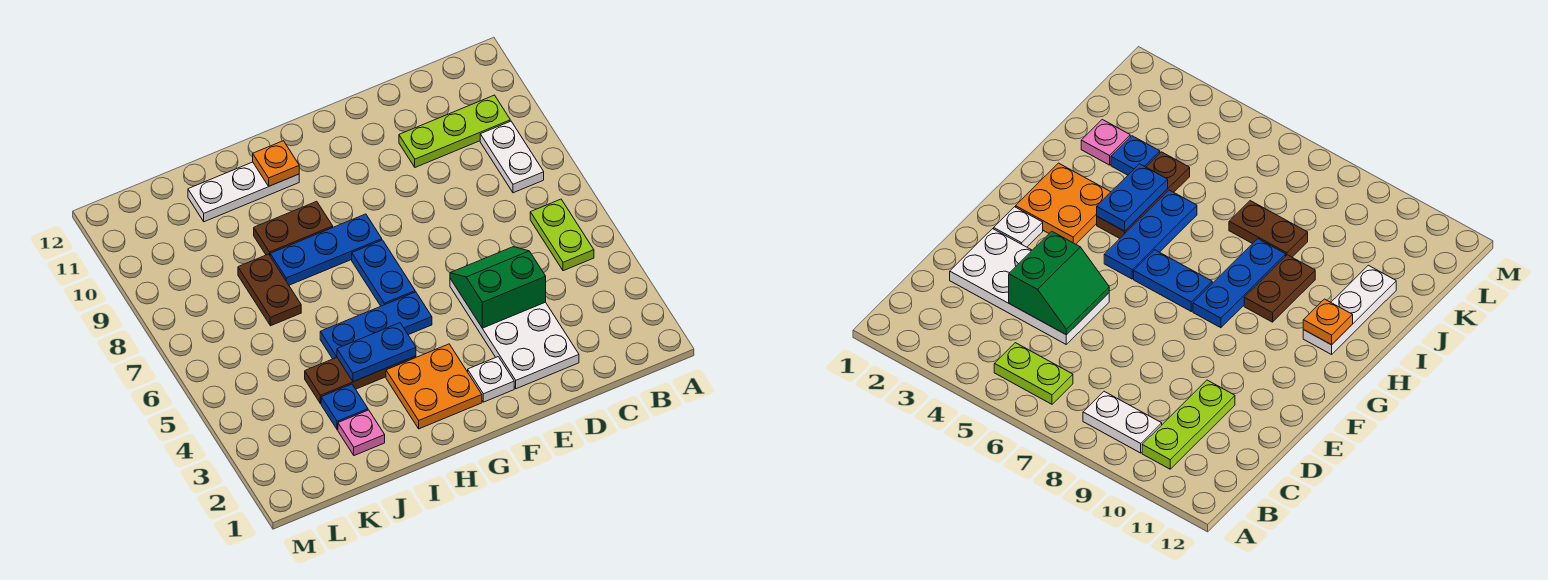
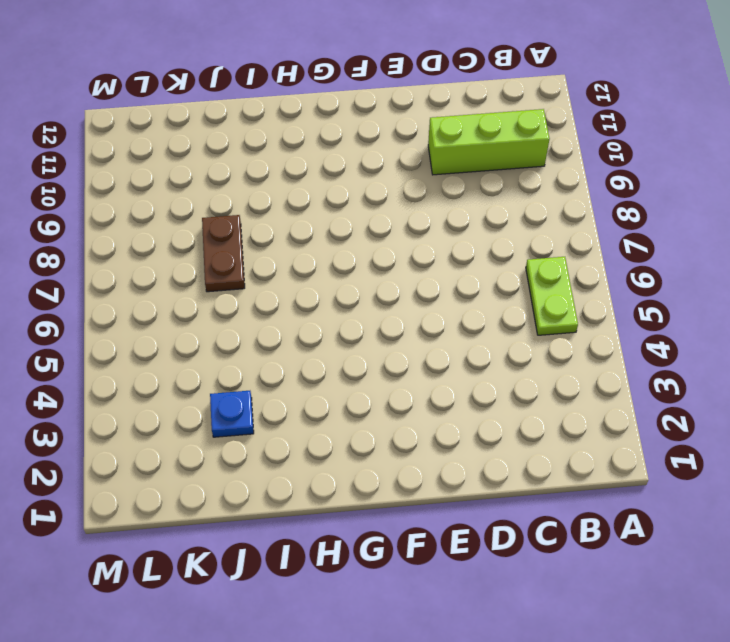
lime 1x3 brick [428,109,549,175] -> lime 1x3 plate [399,95,510,167]
none -> white 1x2 plate [480,121,544,193]
none -> white 2x4 plate [450,279,579,389]
none -> white 1x1 plate [468,357,514,402]

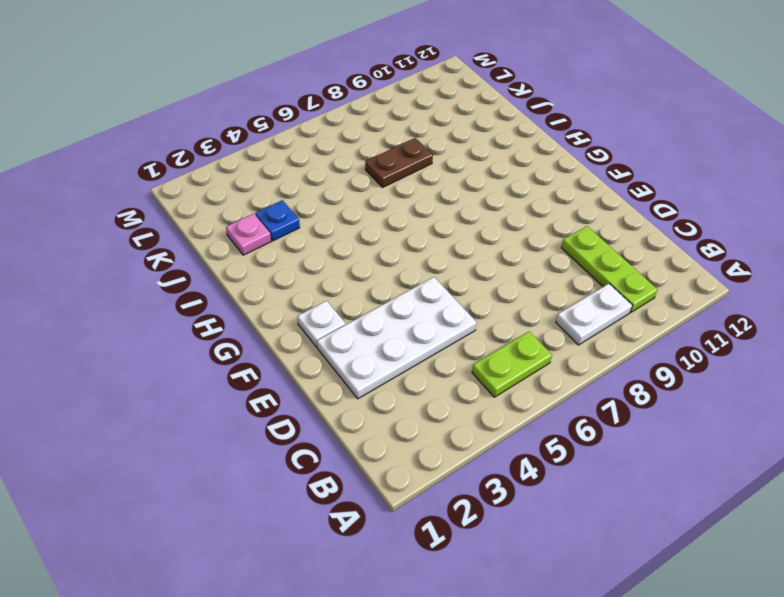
none -> orange 2x2 plate [386,344,482,429]
none -> blue 1x3 plate [320,292,432,359]
none -> blue 1x2 plate [352,240,415,306]

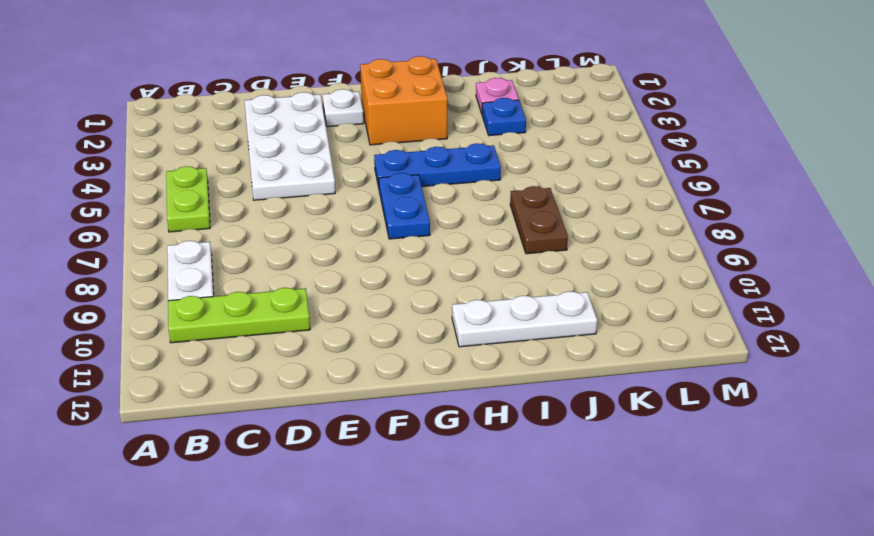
orange 2x2 brick [360,56,447,145] -> orange 2x2 plate [386,344,482,429]
none -> blue 1x3 plate [270,214,382,285]
none -> brown 1x3 plate [305,356,416,404]
none -> brown 1x2 plate [254,201,333,255]

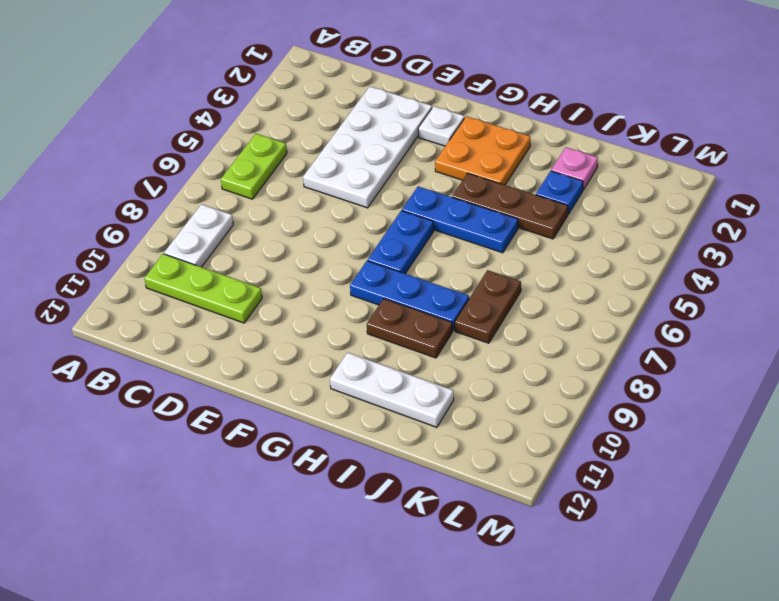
none -> green 2x2 slope [450,247,546,328]
none -> blue 1x2 plate [337,323,416,382]
none -> orange 1x1 plate [253,141,299,186]

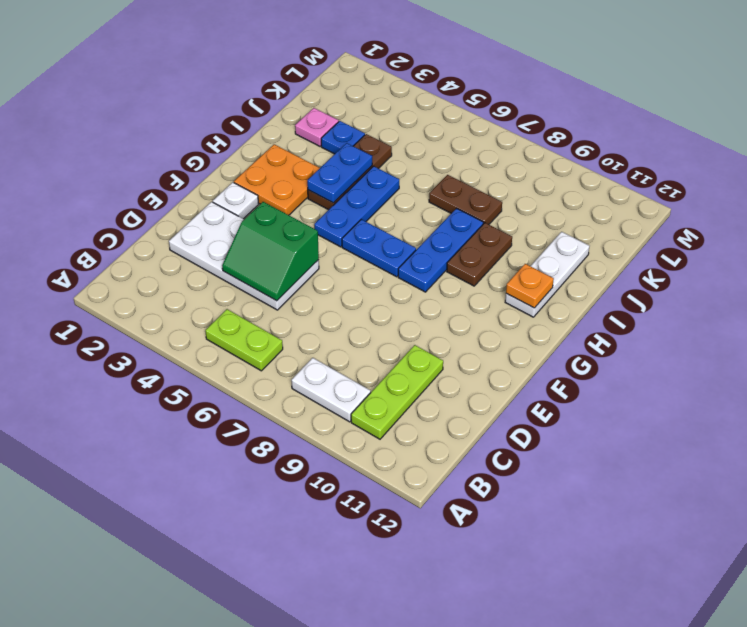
green 2x2 slope [222,202,319,301] -> green 2x2 slope turned to [450,247,546,328]

